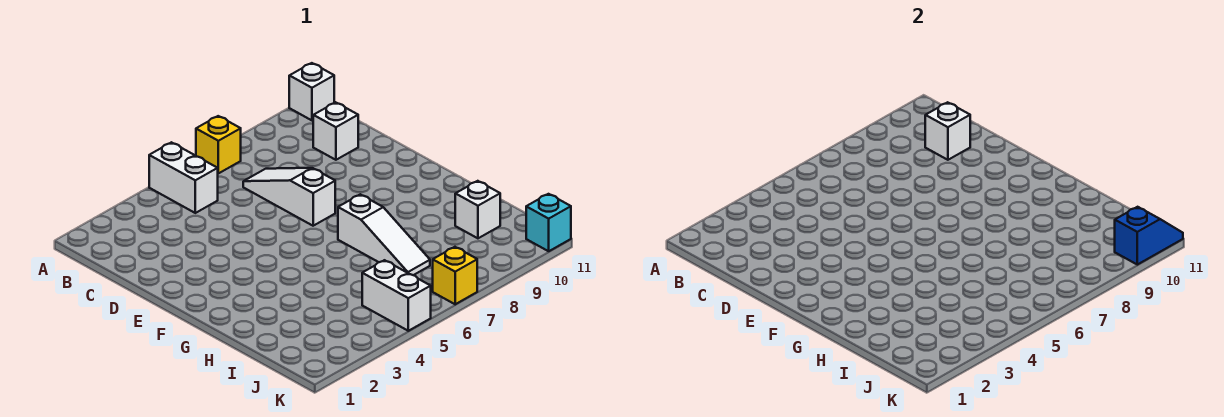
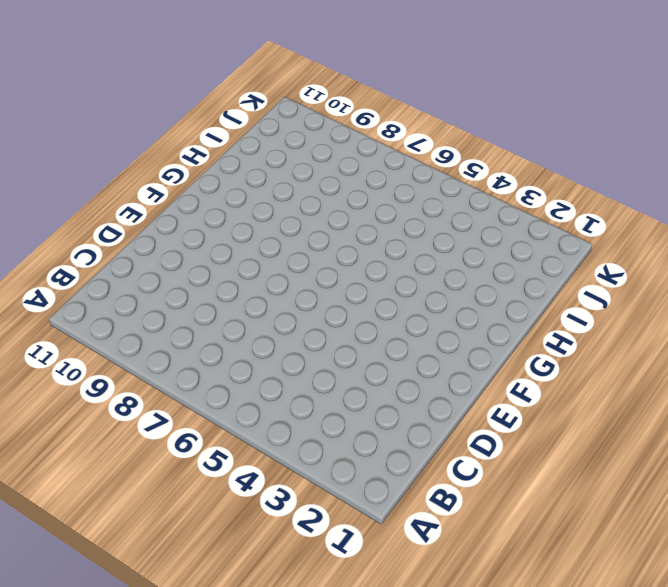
none -> white 1x2 brick [149,142,218,213]
none -> yellow 1x1 brick [196,116,241,173]
none -> white 1x1 brick [289,63,334,120]

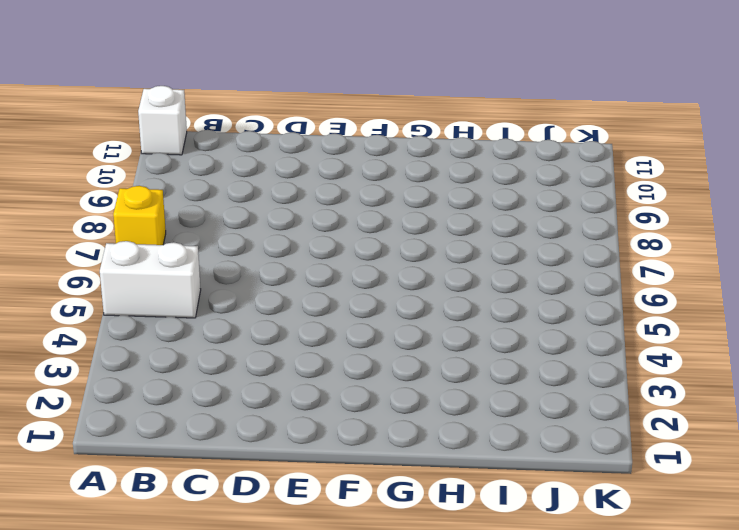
none -> white 1x3 slope [243,168,335,226]
none -> white 1x1 brick [313,102,358,160]
none -> white 1x3 slope [338,194,430,275]

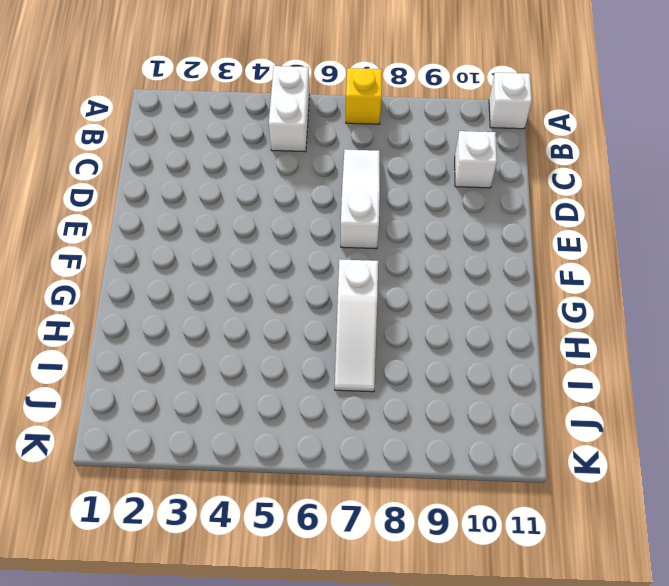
none -> white 1x1 brick [455,181,500,238]
none -> white 1x2 brick [362,260,431,331]
none -> yellow 1x1 brick [433,247,477,304]

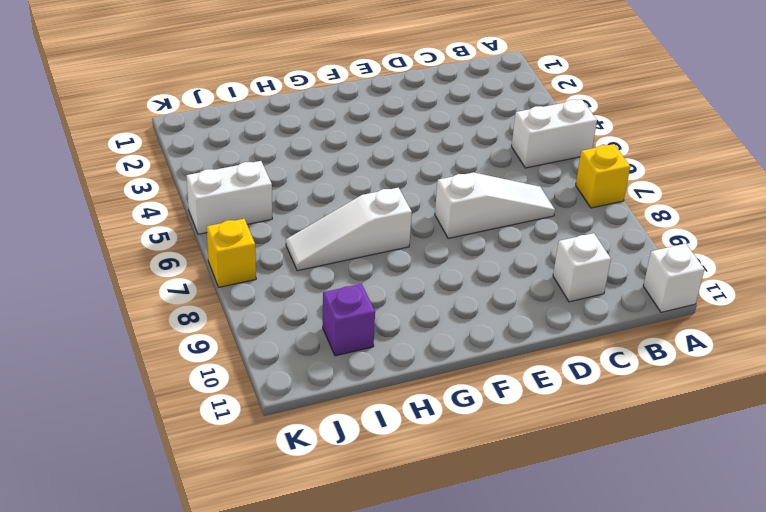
purple 1x1 brick [323,284,375,356] -> white 1x1 brick [455,181,500,238]
none -> cyan 1x1 brick [526,194,571,251]
none -> white 1x1 brick [925,102,970,160]
none -> blue 1x2 slope [1115,207,1183,265]

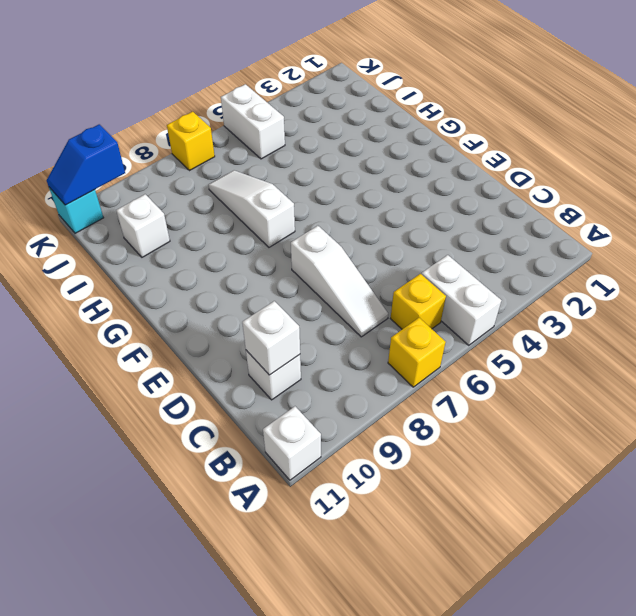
yellow 1x1 brick [391,274,446,329] -> none

